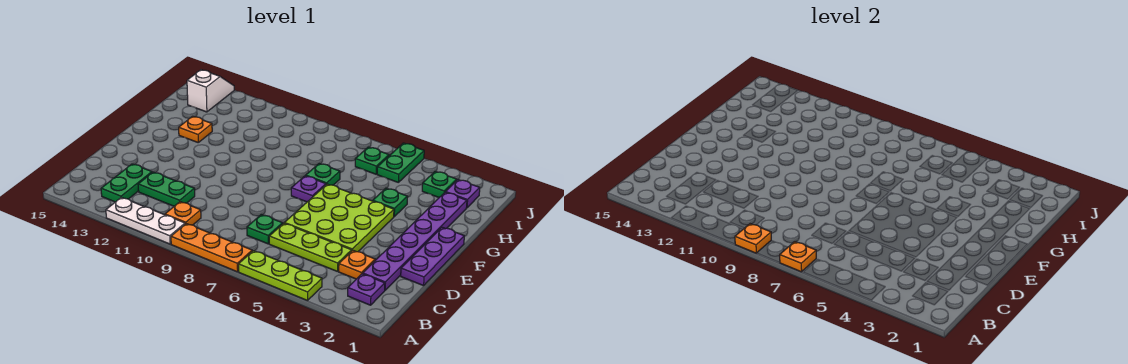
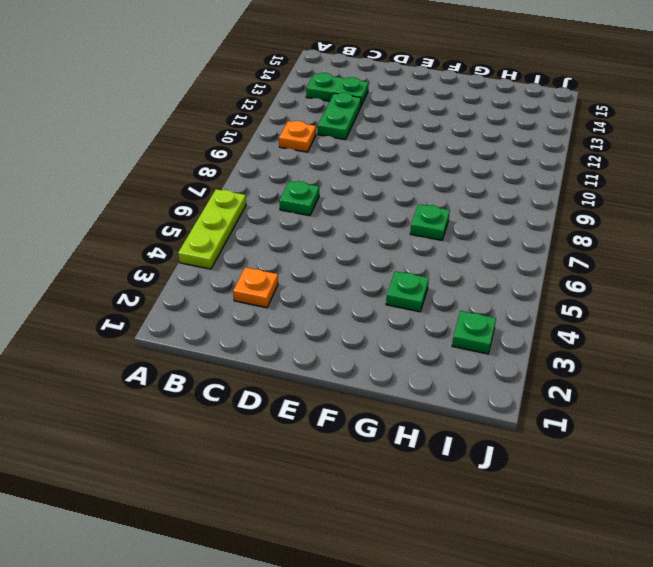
none -> orange 1x3 plate [171,224,252,272]
none -> white 1x3 plate [106,197,185,244]
none -> purple 1x1 plate [348,274,385,305]

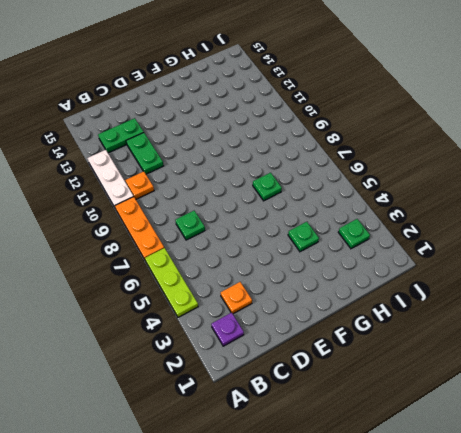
none -> purple 1x6 plate [363,192,467,290]
none -> lime 1x3 plate [269,223,352,272]
none -> purple 1x3 plate [401,227,464,286]

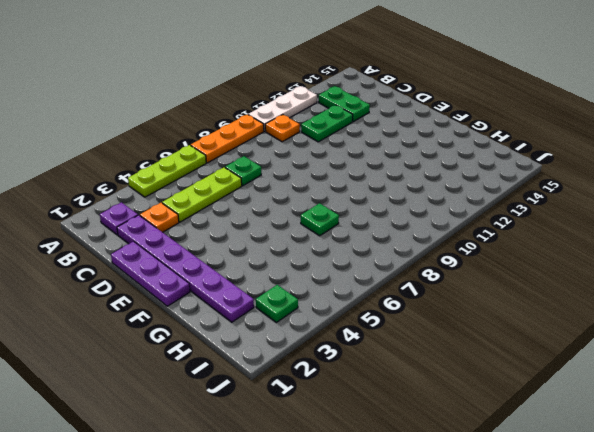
none -> lime 3x3 plate [285,184,394,252]
none -> purple 1x1 plate [291,176,326,202]
none -> green 1x1 plate [373,188,408,217]

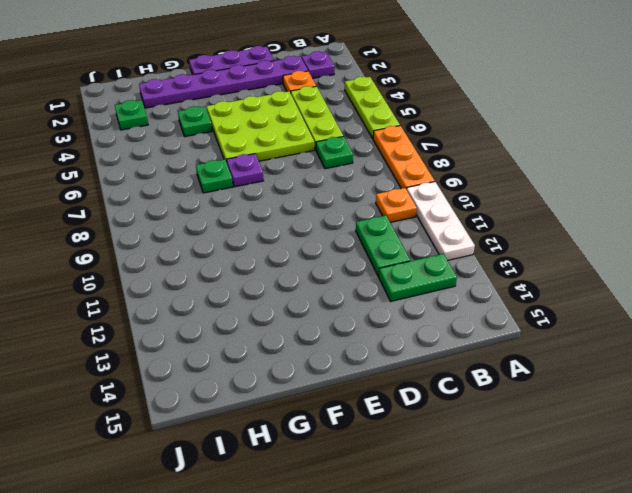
none -> orange 1x1 plate [179,116,212,142]
none -> purple 1x1 plate [446,180,480,208]
none -> green 1x2 plate [377,143,424,182]

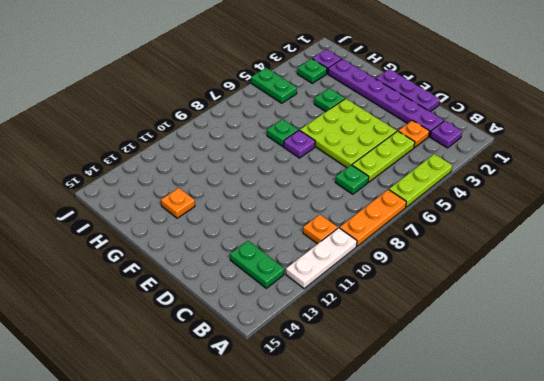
none -> green 1x2 plate [138,172,195,206]
none -> green 1x1 plate [355,147,389,174]
none -> white 1x2 slope [187,70,234,112]

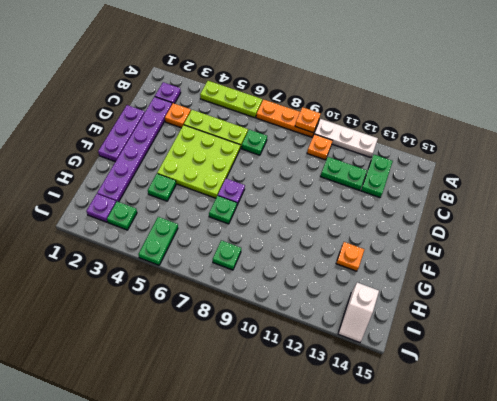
green 1x1 plate [213,240,241,270] -> green 1x1 plate moved to [355,147,389,174]
none -> orange 1x1 plate [780,242,816,272]

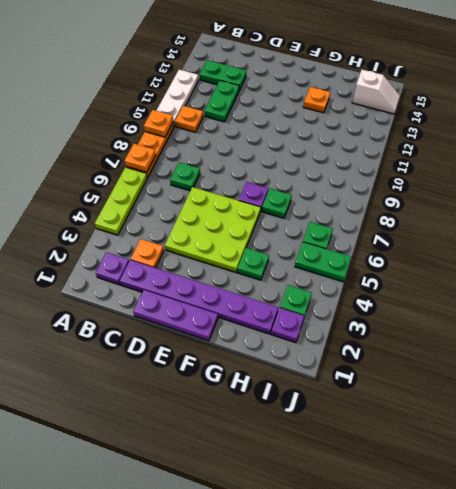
none -> lime 1x3 plate [269,223,352,272]

